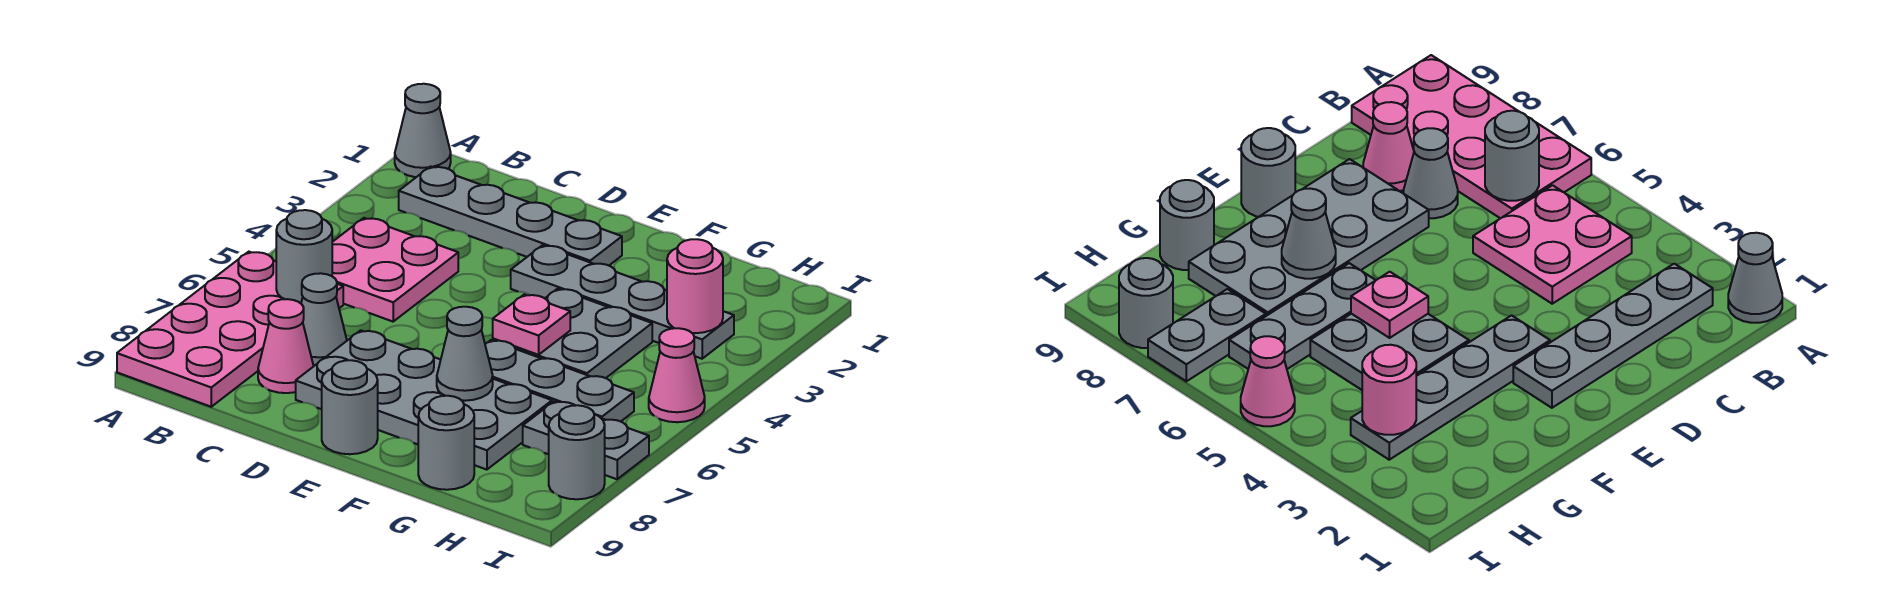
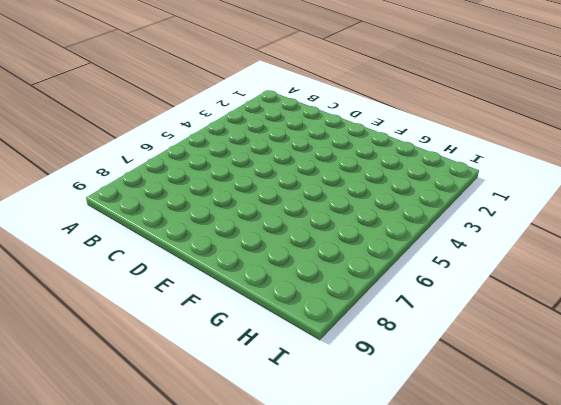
none -> grey 1x1 cone [395,84,451,177]
none -> pink 2x4 plate [117,252,343,407]
none -> grey 1x4 plate [399,166,622,266]

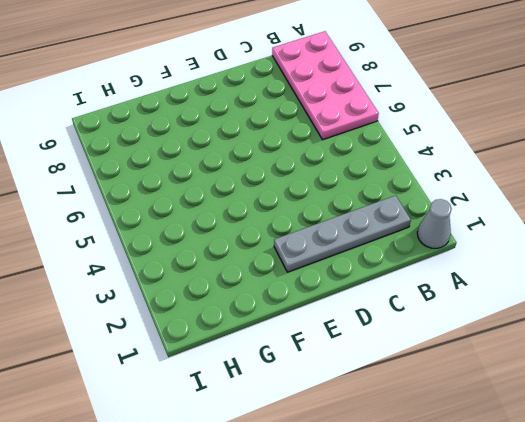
none -> pink 2x2 plate [332,218,458,322]
none -> grey 1x1 cone [301,273,347,366]
none -> pink 1x1 cone [258,299,314,393]

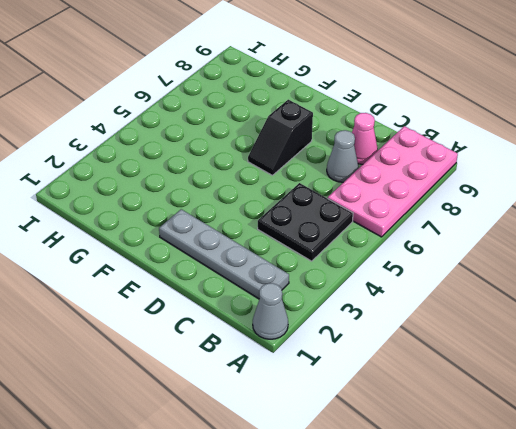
black 2x2 plate [258,183,353,261] -> pink 2x2 plate [332,218,458,322]
black 1x2 slope [248,100,313,175] -> grey 2x4 plate [296,330,552,470]
none -> grey 1x4 plate [511,245,734,359]
none -> grey 1x1 round brick [322,360,378,454]
none -> grey 2x2 plate [493,289,652,378]

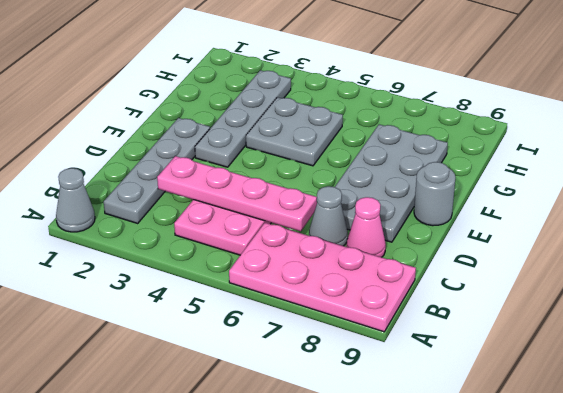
pink 1x4 plate [157,156,317,231] -> none
none -> grey 1x3 plate [485,340,634,422]
none -> grey 1x1 round brick [418,396,474,490]
none -> grey 1x2 plate [523,401,649,479]

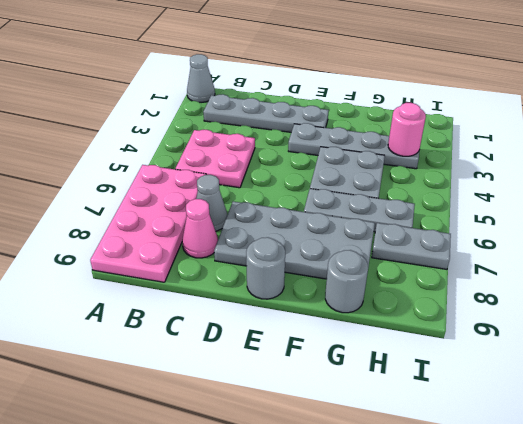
none -> pink 1x1 cone [649,328,705,422]
none -> grey 1x1 round brick [549,405,605,499]
none -> grey 1x1 round brick [276,210,332,303]

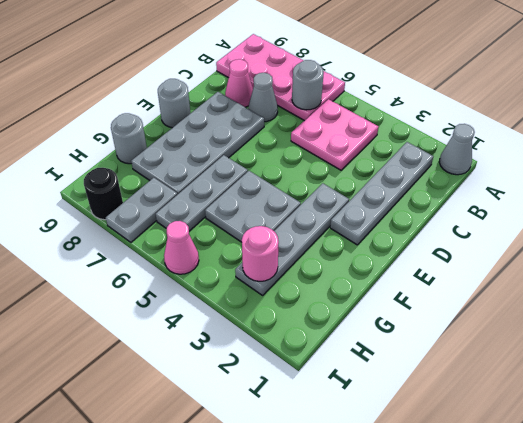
black 1x1 round brick [84,168,123,220] -> grey 1x1 round brick [549,405,605,499]
none -> pink 1x1 plate [493,294,570,355]
none -> grey 1x1 cone [437,307,493,401]

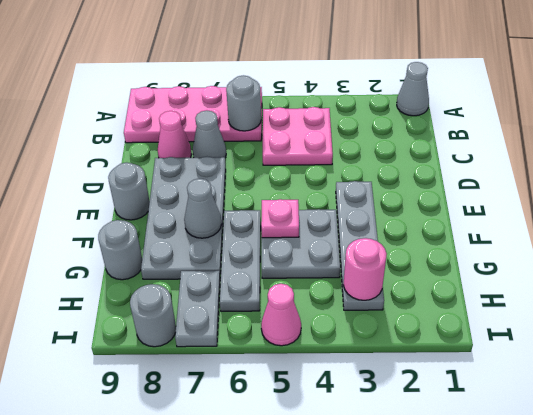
none -> grey 1x4 plate [399,166,622,266]

